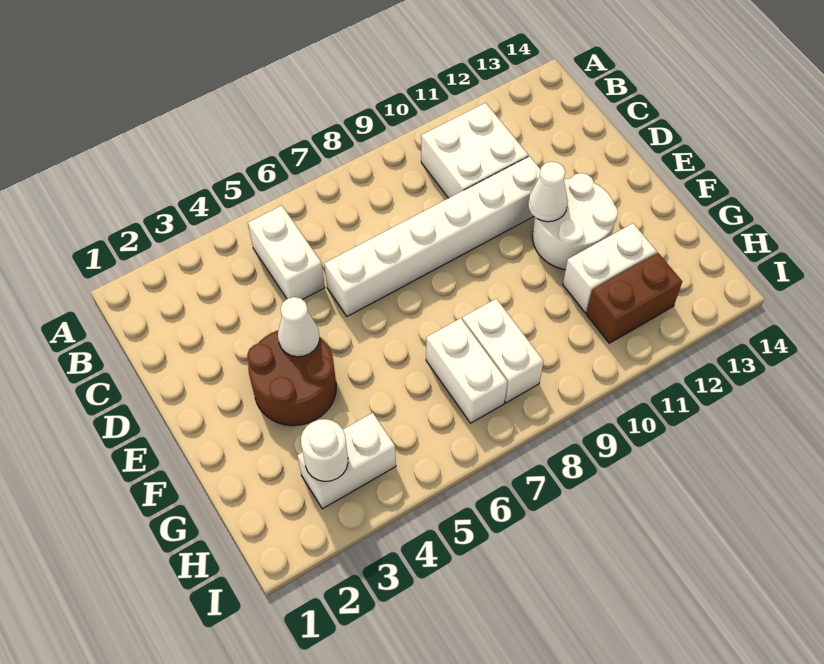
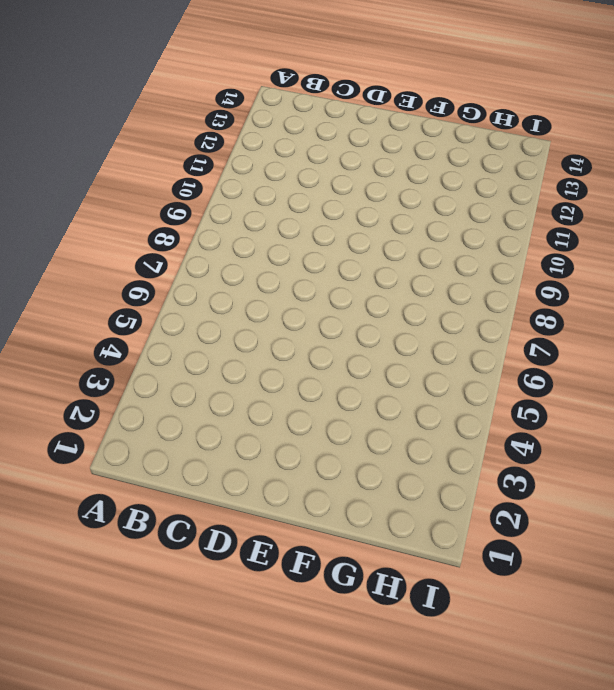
none -> white 1x2 brick [248,205,325,300]
none -> white 2x2 brick [421,103,528,198]
none -> white 1x6 brick [324,156,541,316]

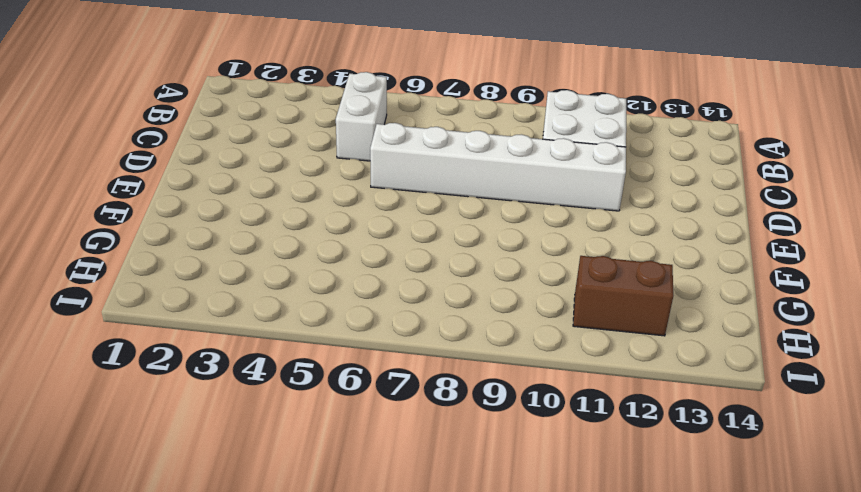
none -> brown 2x2 round brick [247,331,336,426]
none -> white 2x2 round brick [532,173,618,270]
none -> white 1x2 brick [426,318,507,423]

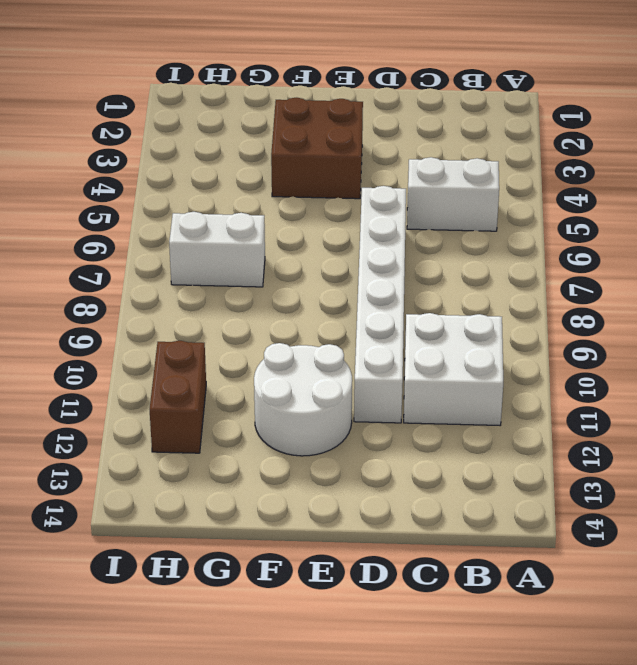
brown 2x2 brick [271,98,363,199] -> brown 2x2 round brick [247,331,336,426]
none -> white 1x2 brick [462,299,544,403]
none -> white 1x2 brick [563,223,657,313]
none -> white 1x2 brick [297,413,396,509]

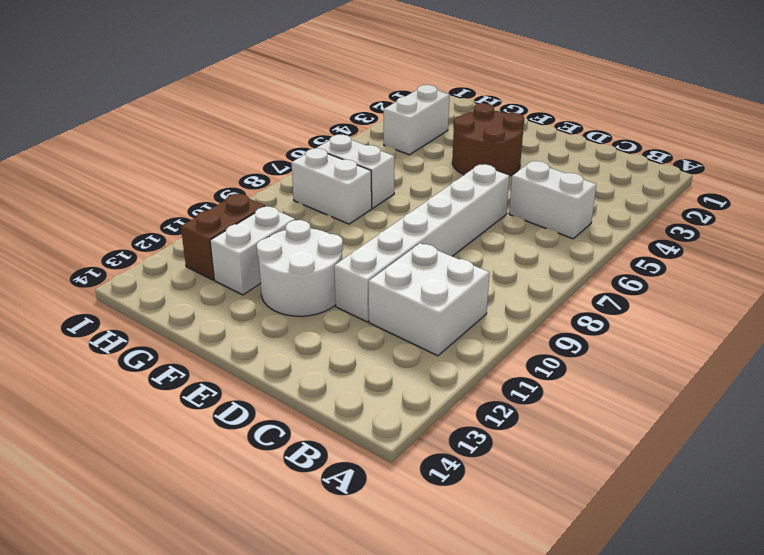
none -> white 1x1 cone [278,297,320,357]
none -> white 1x1 cone [528,162,568,222]
none -> white 1x1 round brick [301,419,348,481]

